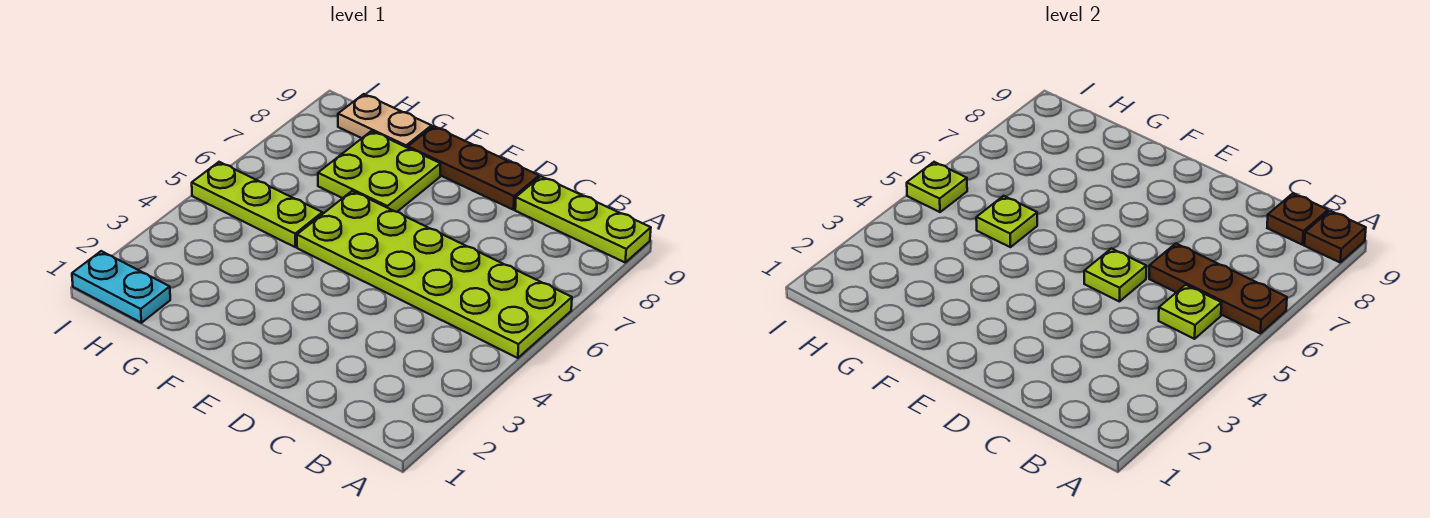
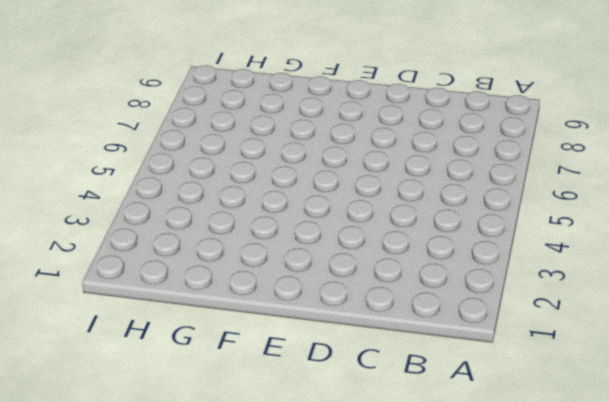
none -> lime 2x6 plate [297,191,572,358]
none -> lime 1x3 plate [515,176,651,262]
none -> brown 1x3 plate [408,126,539,210]

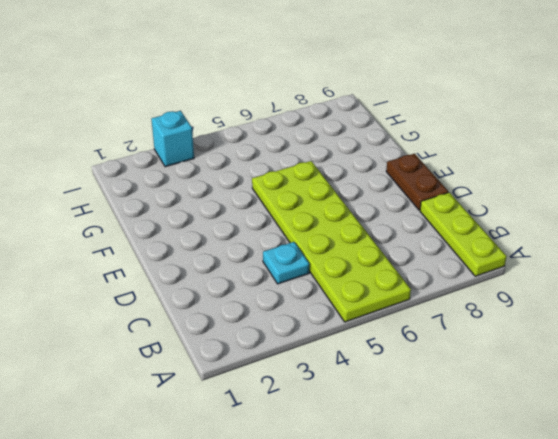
cyan 1x1 plate [263,242,309,284] -> none
brown 1x2 plate [386,154,448,210] -> brown 1x3 plate [408,126,539,210]
cyan 1x1 brick [151,111,194,167] -> none
none -> lime 2x2 plate [318,131,440,212]
none -> lime 1x3 plate [192,162,322,247]
none -> tan 1x2 plate [338,94,432,148]

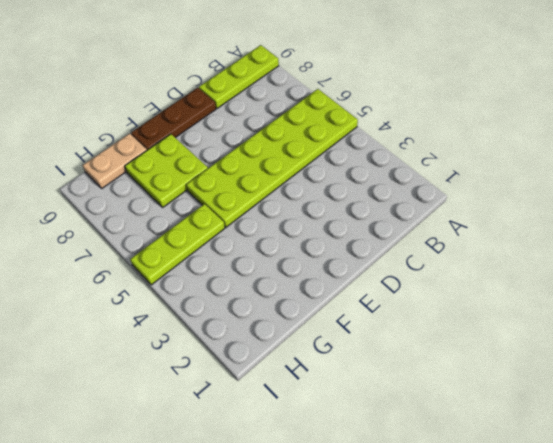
none -> cyan 1x2 plate [72,251,170,323]
none -> brown 1x3 plate [1149,244,1287,333]
none -> brown 1x1 plate [1304,211,1366,262]

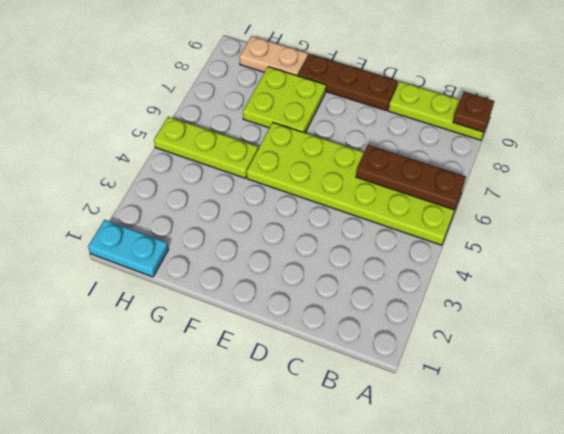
none -> lime 1x1 plate [1159,285,1221,339]
none -> brown 1x1 plate [1267,193,1328,245]
none -> lime 1x1 plate [1084,249,1146,302]

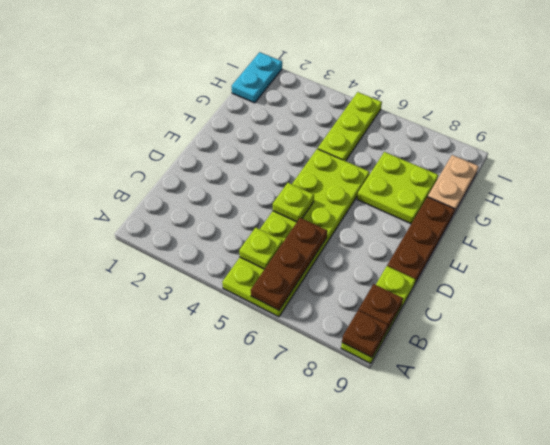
none -> lime 1x1 plate [976,196,1037,247]
none -> lime 1x1 plate [907,162,967,212]

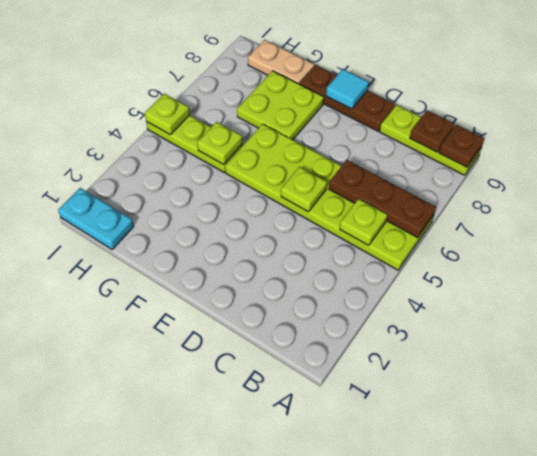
cyan 1x1 tile [326,69,369,109] -> none

